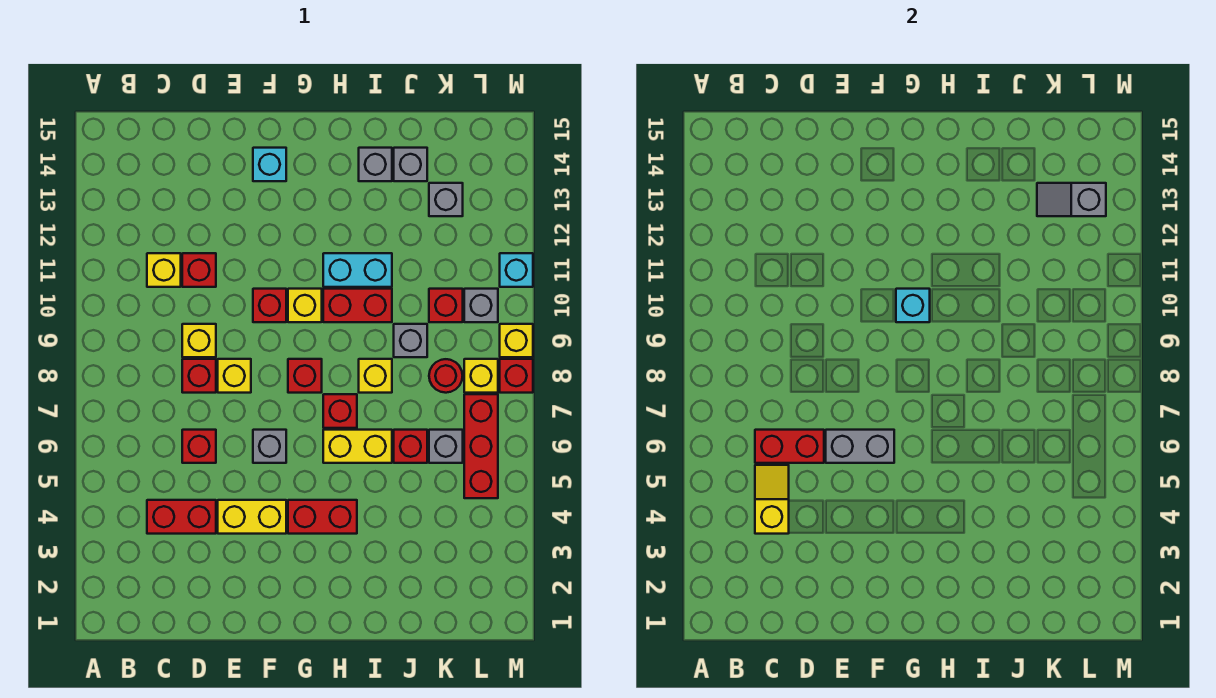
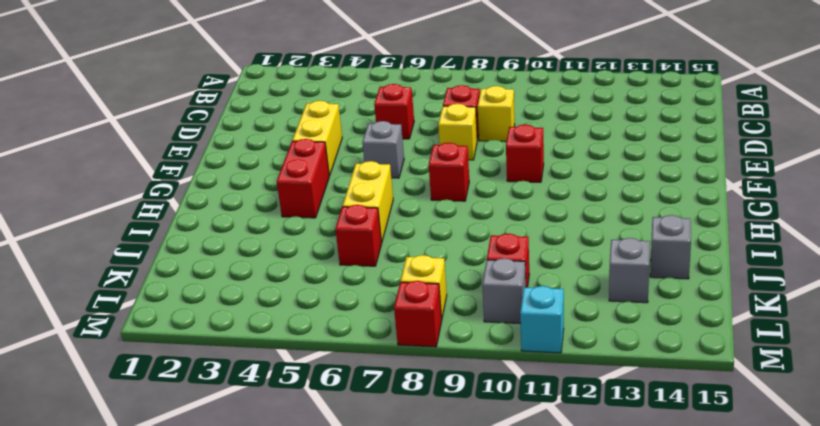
none -> red 1x2 brick [147,500,216,534]
none -> yellow 1x1 brick [147,253,181,287]
none -> red 1x1 brick [182,253,216,287]
none -> cyan 1x1 brick [253,148,286,181]

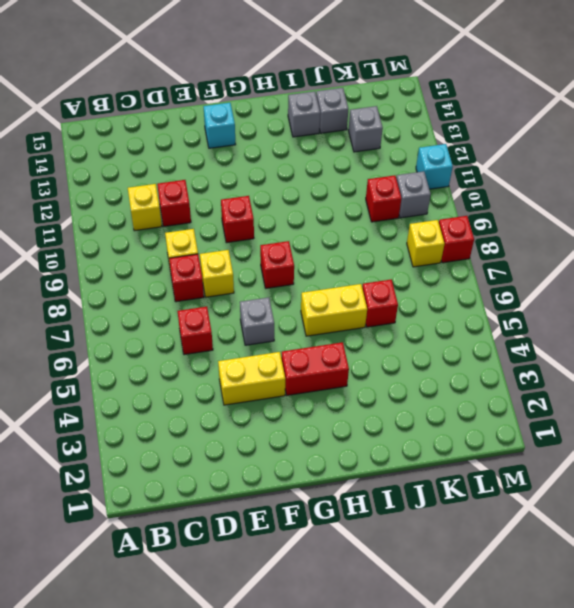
none -> red 1x2 brick [147,500,216,534]
none -> yellow 1x1 brick [288,289,322,322]
none -> red 1x1 brick [323,394,357,428]
none -> red 1x2 brick [323,289,392,322]

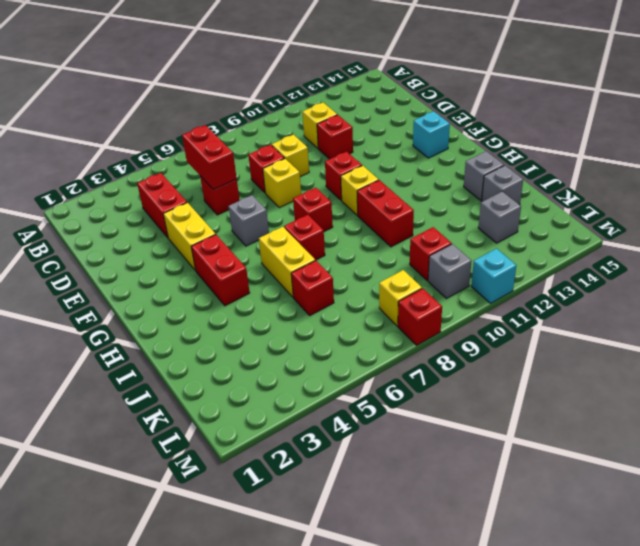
none -> cyan 1x2 brick [323,253,392,287]
none -> yellow 1x1 brick [359,359,392,393]
none -> grey 1x1 brick [394,324,427,357]
none -> grey 1x1 brick [429,430,463,463]

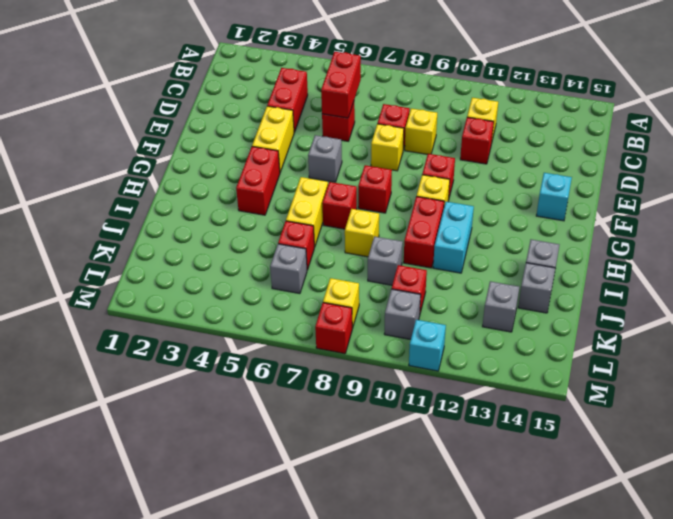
none -> red 1x1 round brick [429,359,463,393]
none -> red 1x3 brick [464,394,498,498]
none -> yellow 1x1 brick [500,324,533,357]
none -> yellow 1x2 slope [755,465,789,534]

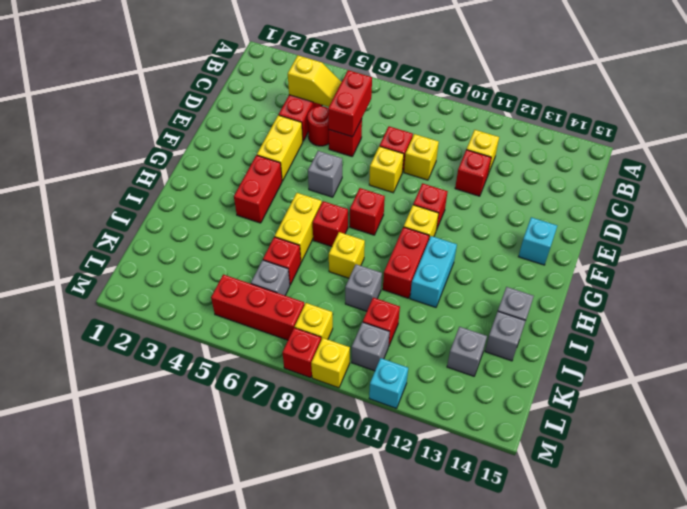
red 1x1 round brick [307,106,329,146] -> red 1x1 round brick moved to [429,359,463,393]
none -> grey 1x2 brick [826,430,894,463]
none -> cyan 1x1 brick [896,289,930,322]
none -> grey 1x2 slope [1037,183,1106,216]

